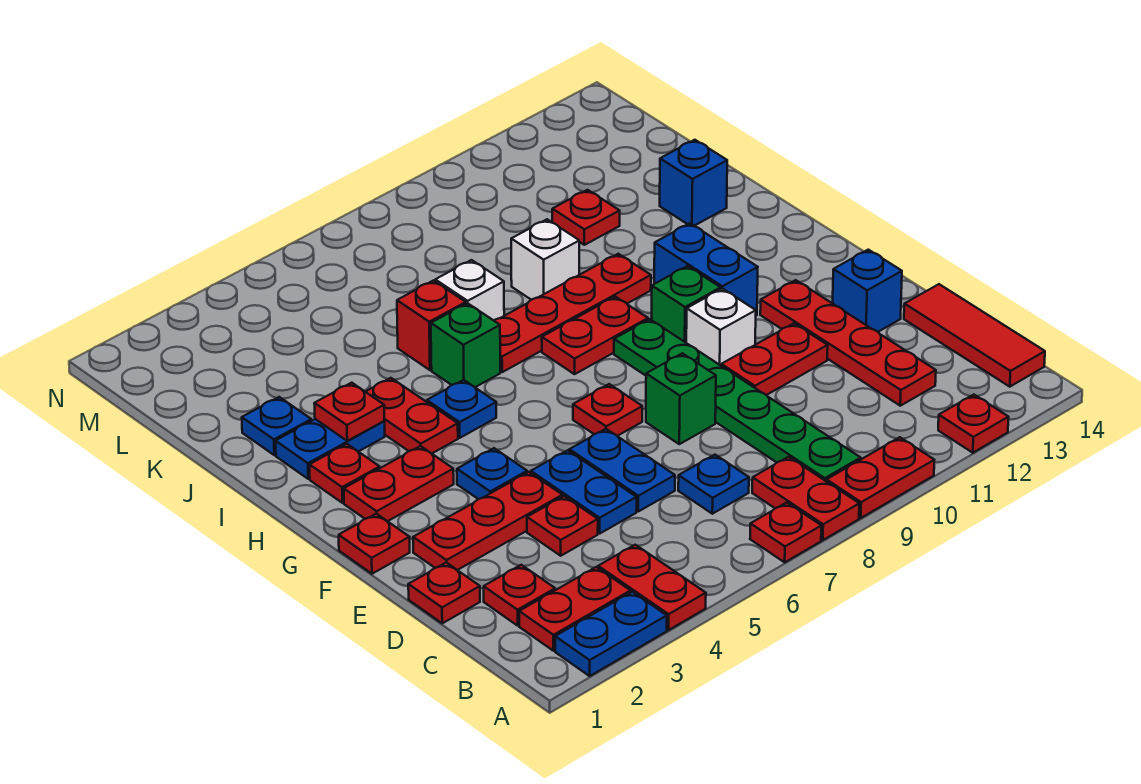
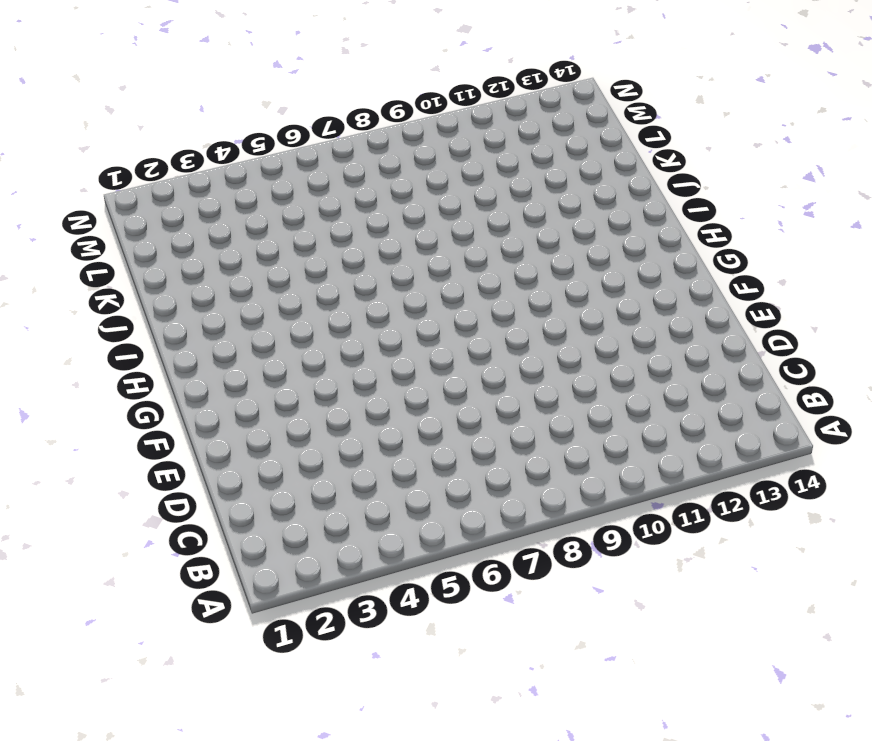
none -> blue 1x2 plate [555,592,667,676]
none -> red 1x2 plate [598,545,706,630]
none -> red 1x1 plate [750,503,821,562]
none -> red 1x2 plate [752,457,859,540]

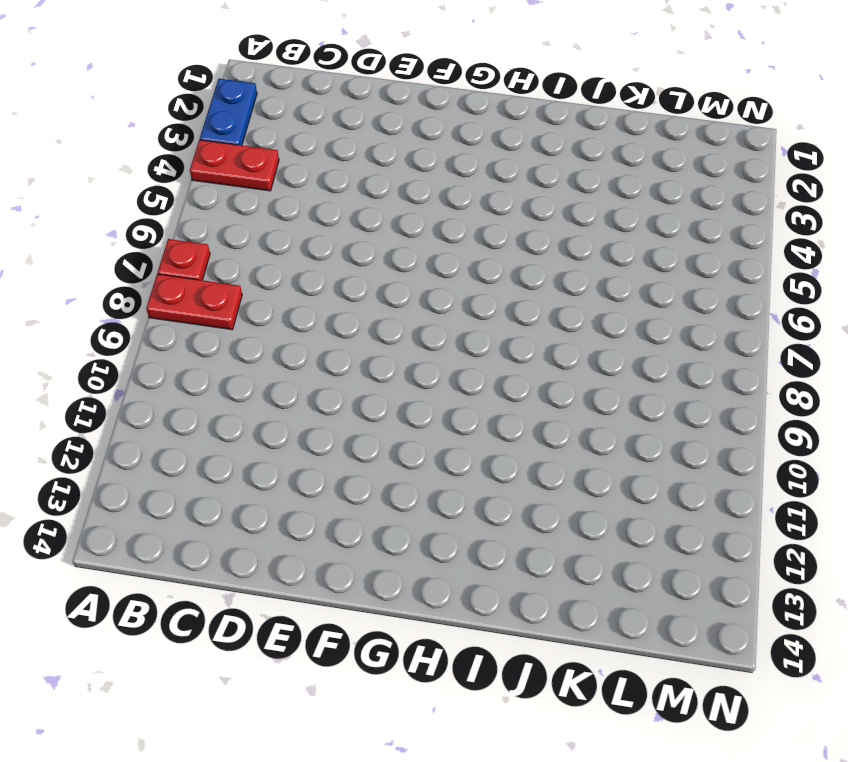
none -> red 1x2 plate [827,437,934,518]
none -> red 1x1 plate [938,395,1009,453]
none -> red 1x2 plate [519,567,631,651]
none -> green 1x6 plate [614,319,861,481]

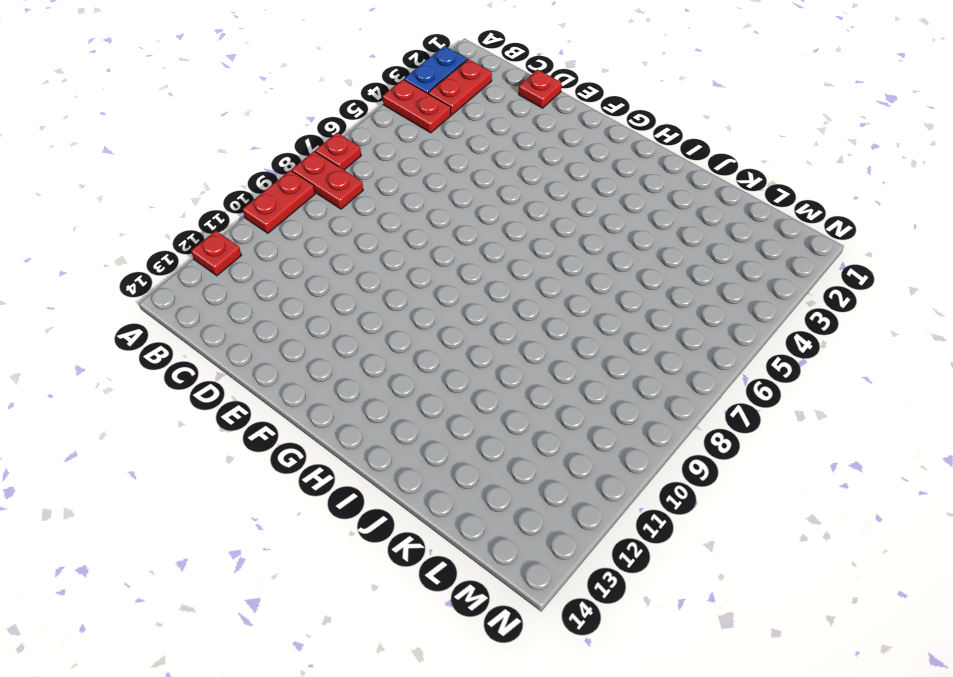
none -> green 1x6 plate [614,319,861,481]
none -> red 1x3 tile [904,284,1045,387]
none -> red 1x1 plate [484,565,555,626]
none -> blue 1x1 plate [678,455,749,514]

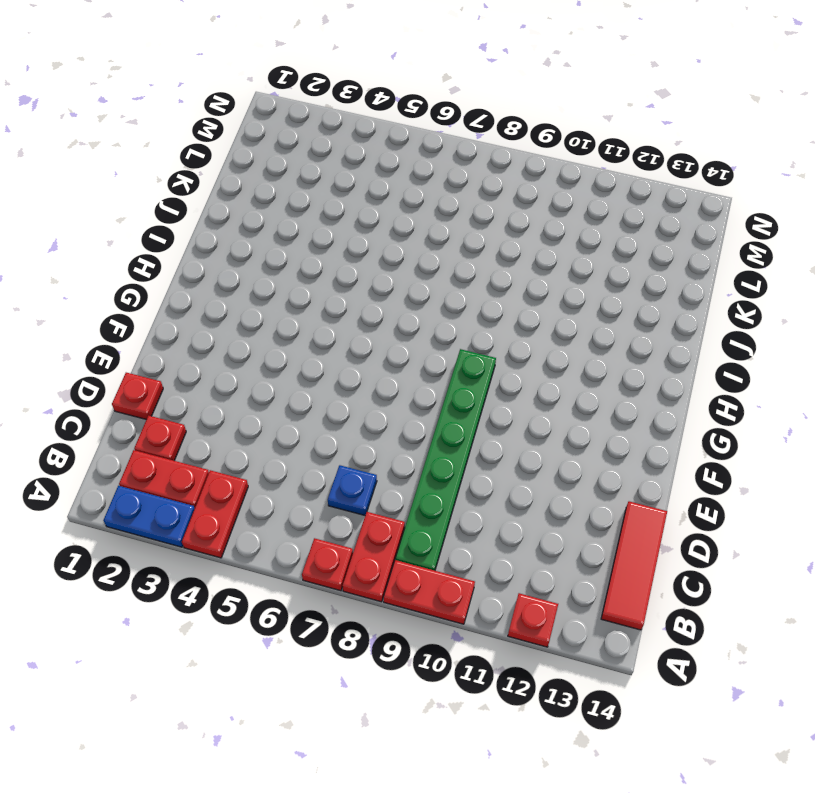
none -> red 1x4 plate [760,280,936,406]
none -> red 1x1 plate [527,496,598,556]
none -> blue 1x2 plate [531,450,637,533]
none -> blue 1x2 plate [569,429,675,511]

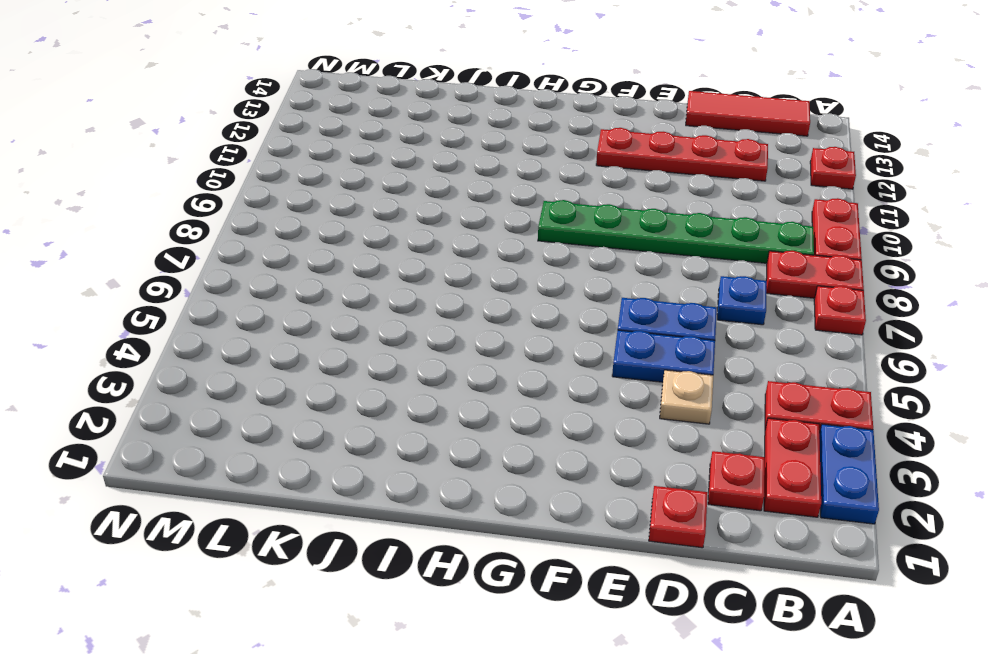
tan 1x1 plate [660,370,713,424] -> red 1x1 plate [527,496,598,556]
none -> red 1x3 plate [413,472,562,570]
none -> green 1x1 brick [646,353,716,444]
none -> red 1x2 plate [721,323,828,395]
none -> blue 1x1 brick [833,250,902,332]

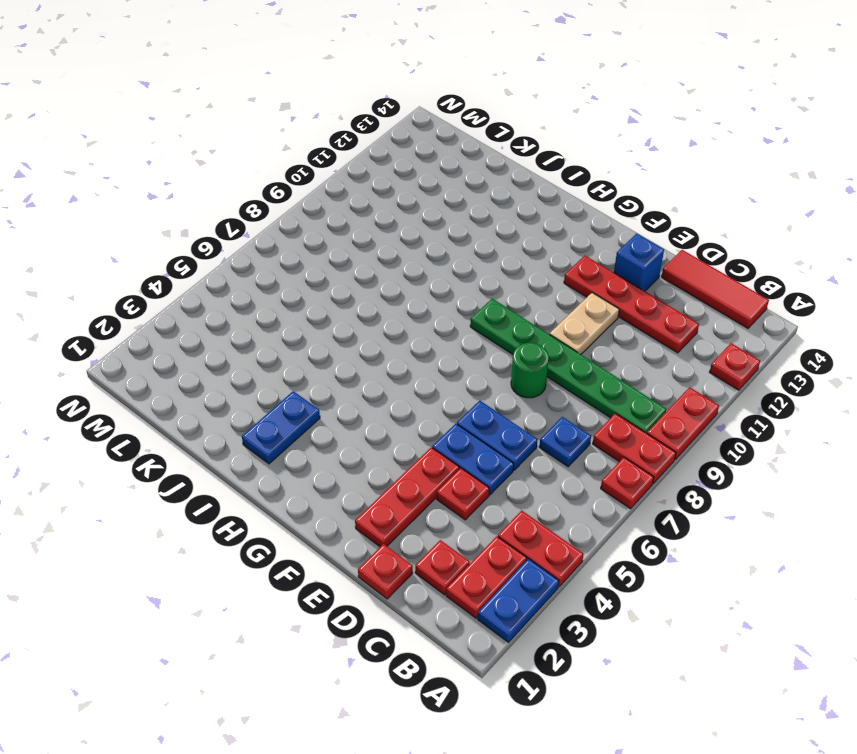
green 1x1 round brick [511,343,549,398] -> green 1x1 brick [646,353,716,444]
tan 1x2 plate [550,293,619,354] -> red 1x2 plate [721,323,828,395]
none -> red 1x1 plate [339,514,410,574]
none -> blue 1x1 plate [457,448,527,499]
none -> red 1x1 plate [573,384,642,436]
none -> white 1x1 brick [686,289,756,366]

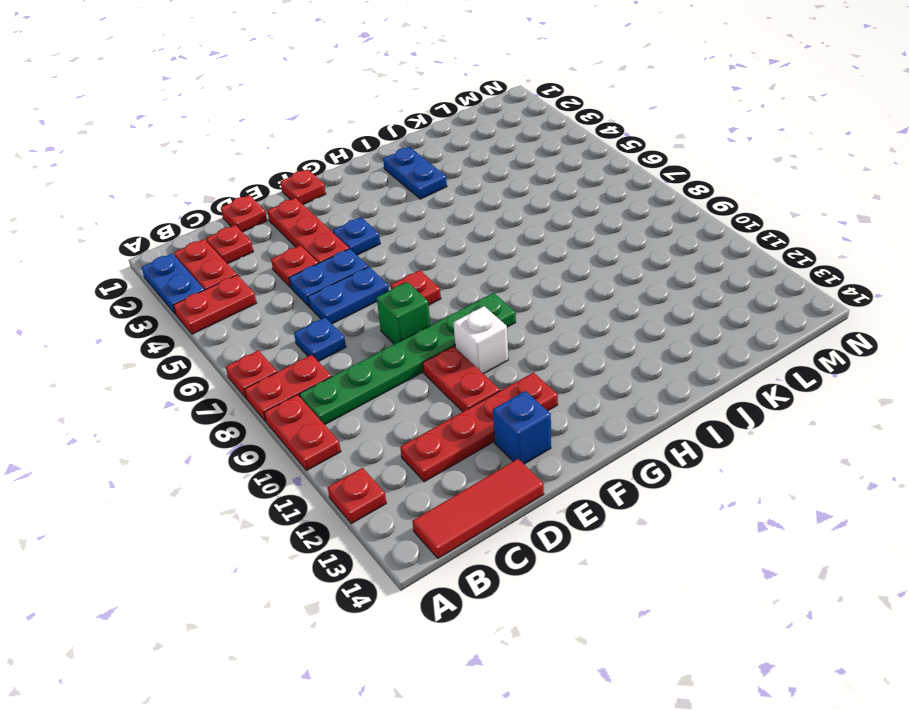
none -> red 1x2 plate [344,446,454,521]
none -> green 1x1 brick [652,266,721,343]
none -> blue 1x2 brick [654,223,758,315]
none -> red 1x1 plate [310,444,380,503]

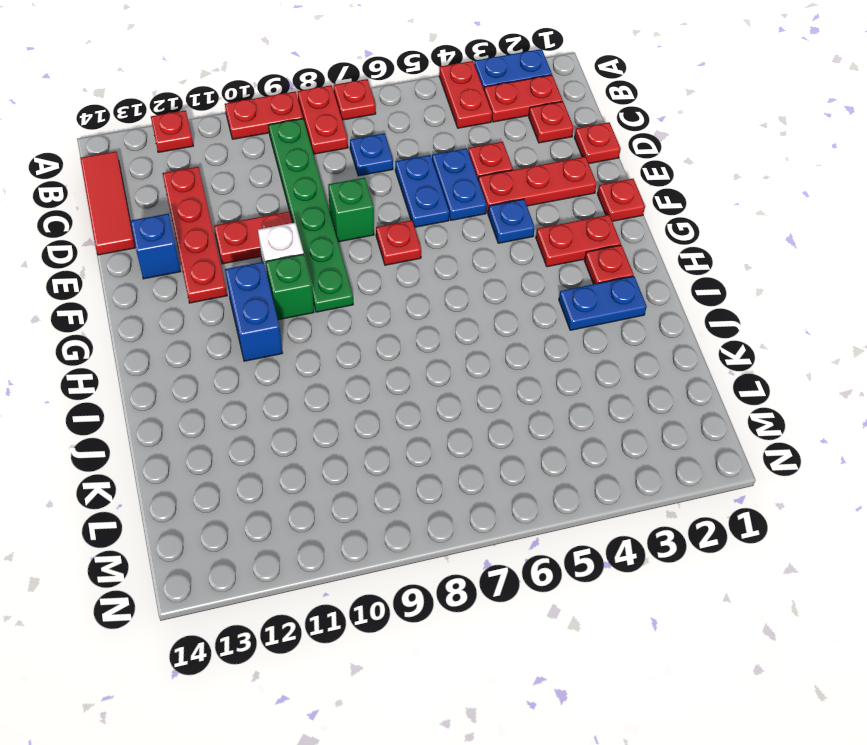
none -> red 1x2 plate [366,378,458,454]
none -> blue 1x1 plate [427,380,496,438]
none -> red 1x2 plate [542,297,648,374]
none -> green 1x1 brick [431,303,500,387]

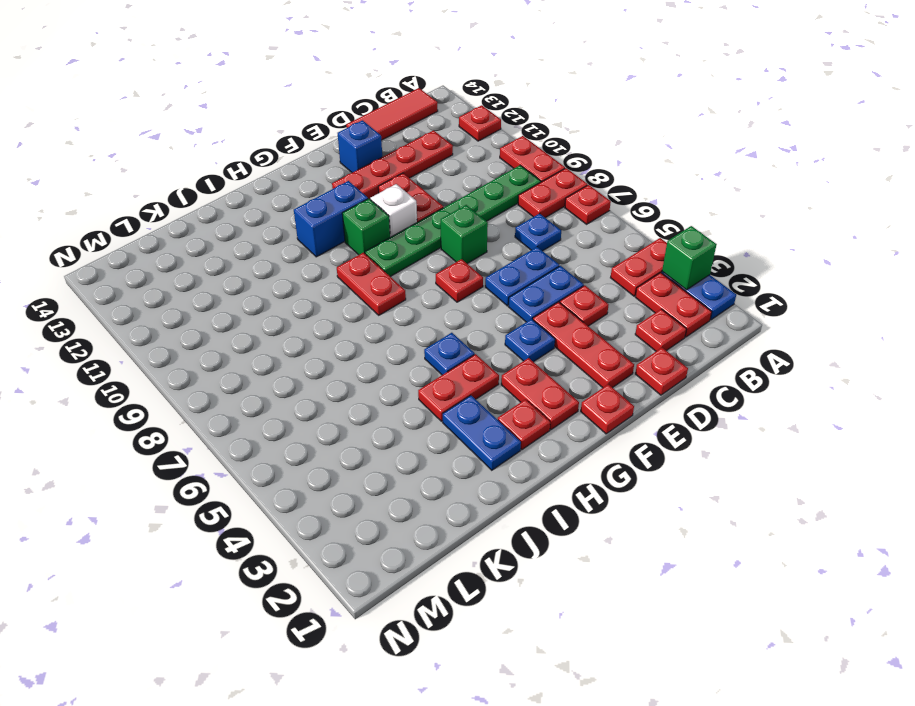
green 1x1 brick [662,226,717,290] -> green 1x1 brick moved to [431,303,500,387]
none -> red 1x4 plate [494,254,651,372]
none -> blue 1x1 plate [242,397,311,455]
none -> red 1x1 brick [397,281,466,370]
none -> white 1x1 brick [435,260,504,320]

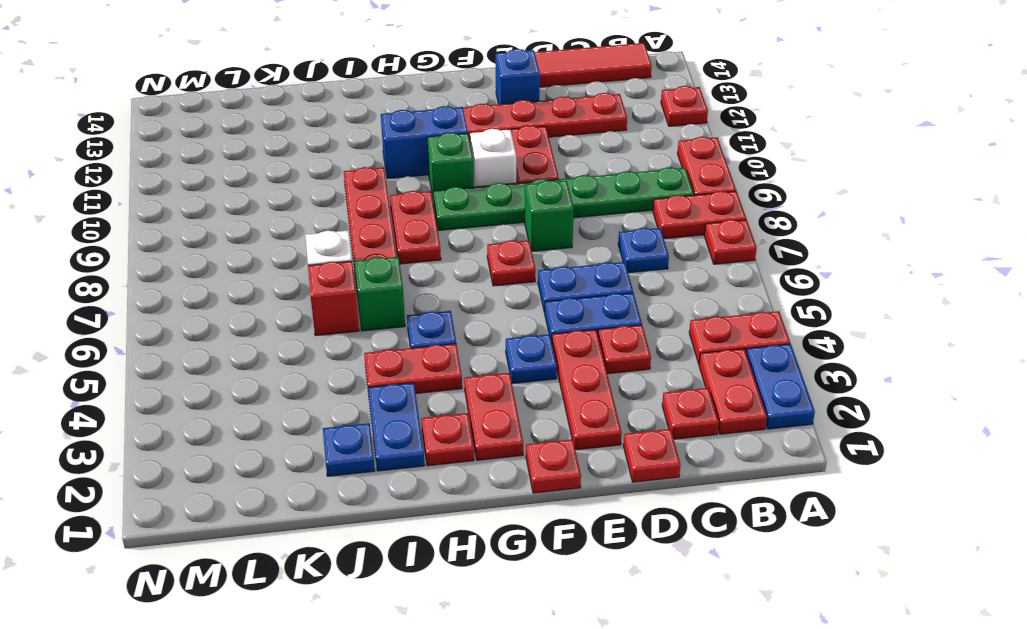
none -> white 1x1 brick [511,219,579,300]
none -> blue 1x1 brick [660,140,727,226]
none -> red 1x1 plate [552,190,620,245]
none -> red 1x1 plate [314,383,385,441]

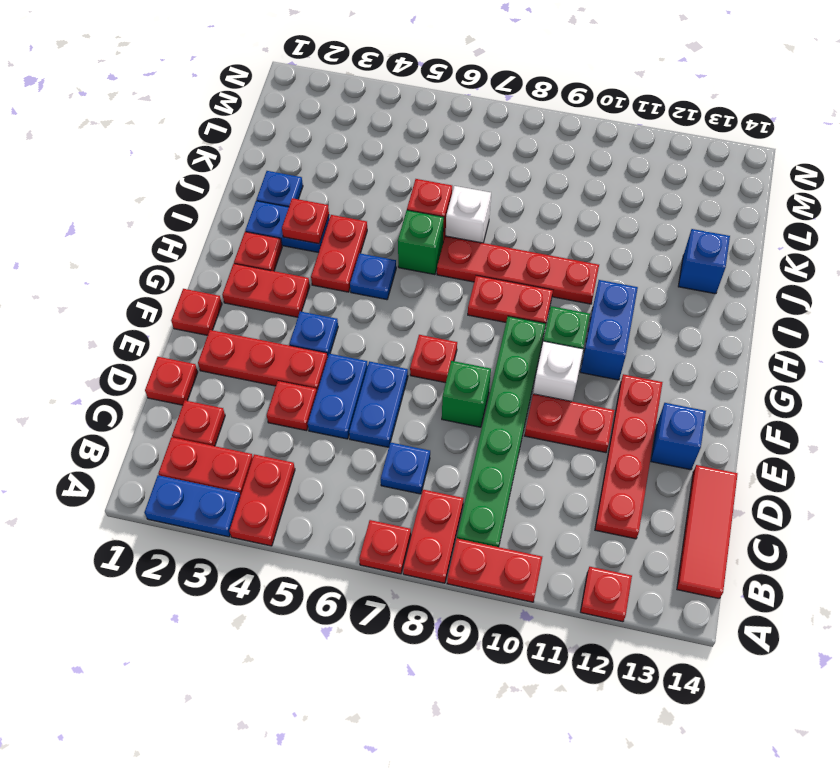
none -> white 1x1 brick [511,219,579,300]
none -> red 1x1 plate [552,190,620,245]

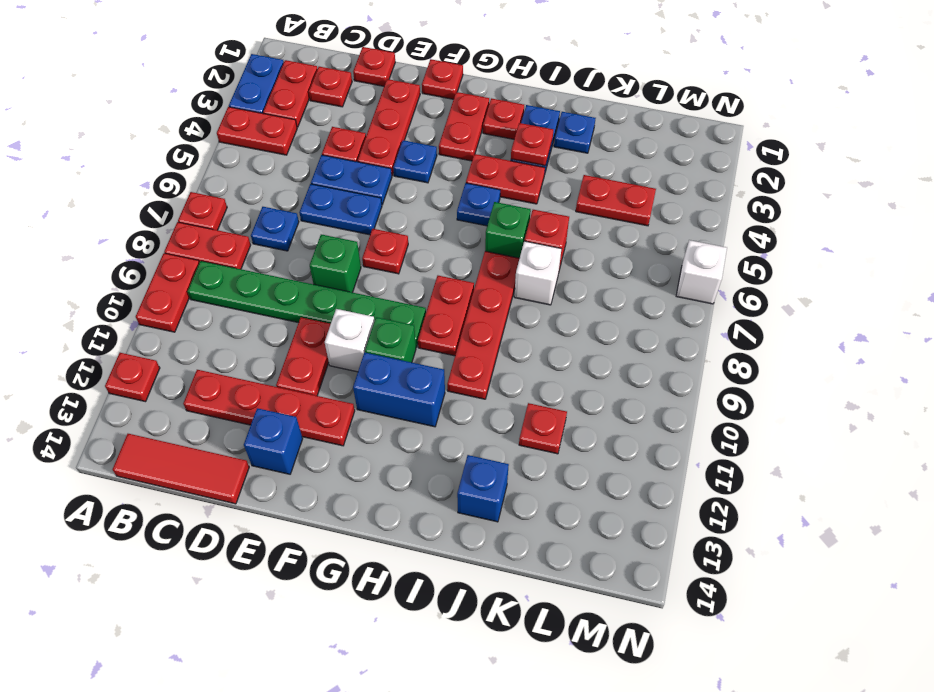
red 1x2 plate [576,175,656,226] -> none
white 1x1 brick [676,240,727,304] -> white 1x1 brick moved to [511,219,579,300]

